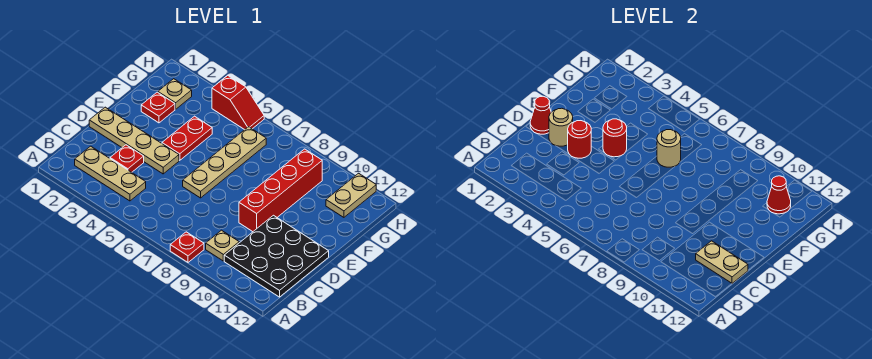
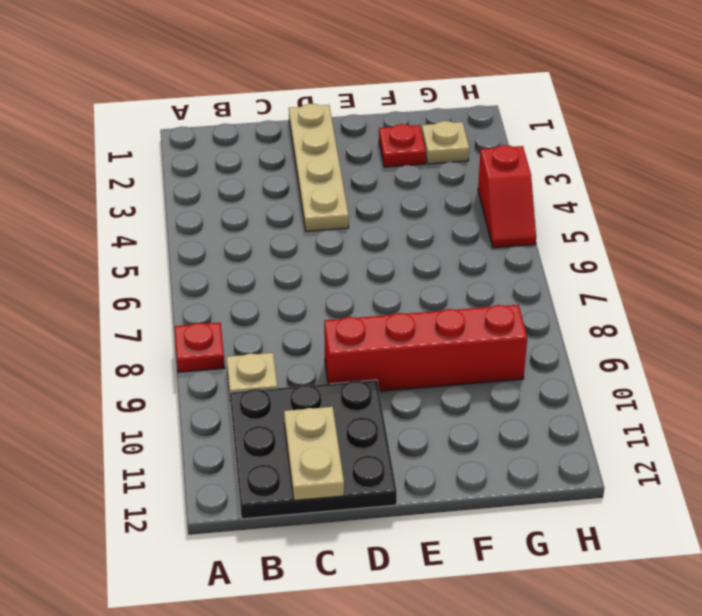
none -> tan 1x3 plate [75,146,146,201]
none -> red 1x1 plate [110,145,144,172]
none -> tan 1x4 plate [183,127,266,198]

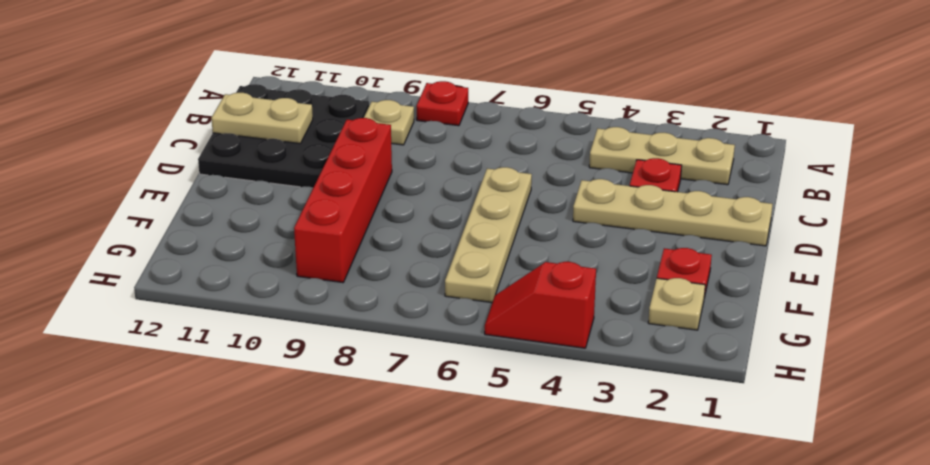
none -> red 1x2 plate [162,116,212,160]
none -> tan 1x2 plate [326,173,376,217]
none -> red 1x1 cone [530,96,551,134]

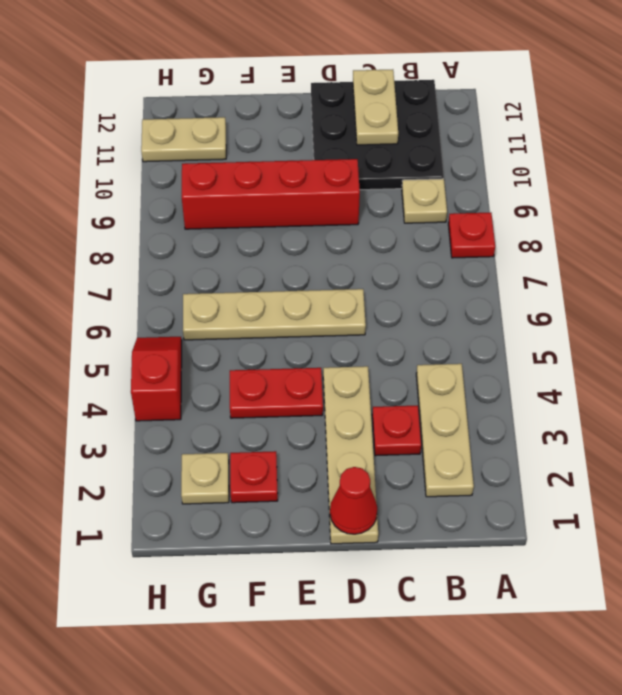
none -> tan 1x1 round brick [549,108,573,146]
none -> red 1x1 round brick [568,121,591,158]
none -> red 1x1 round brick [603,119,627,157]

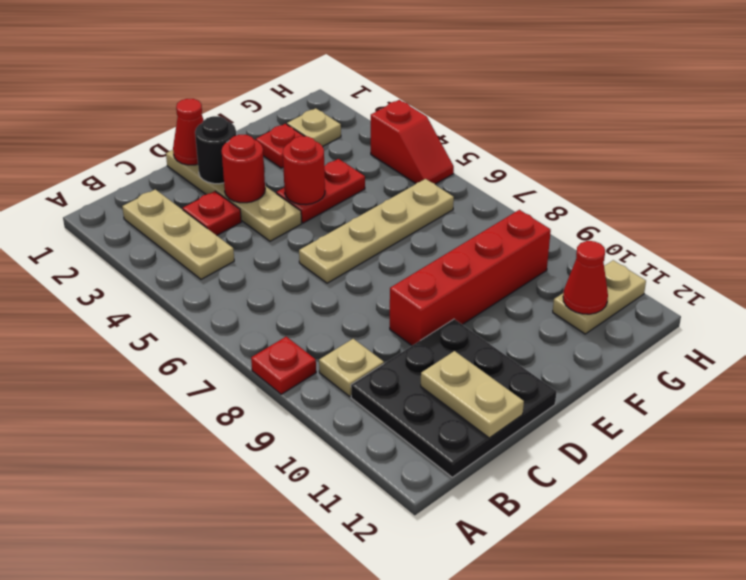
black 1x1 round brick [195,116,236,184] -> tan 1x1 round brick [549,108,573,146]
none -> tan 1x1 round brick [657,130,681,167]

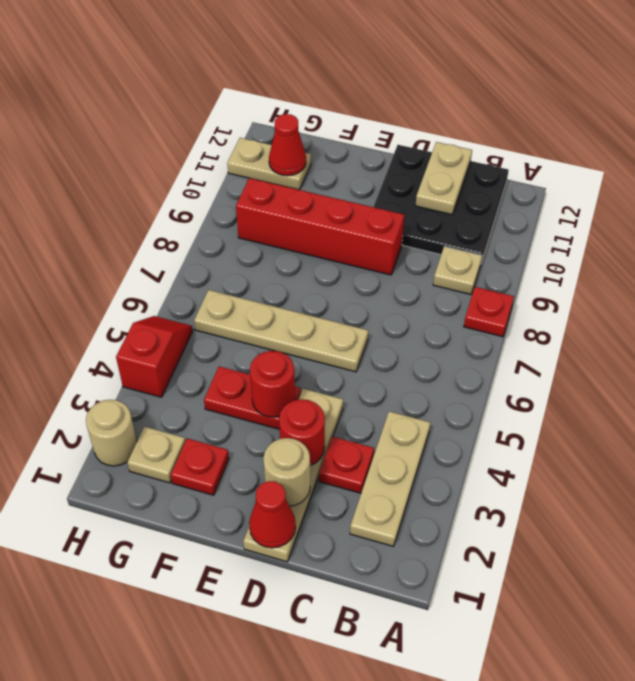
tan 1x1 round brick [86,400,137,466] -> tan 1x1 round brick moved to [657,130,681,167]

